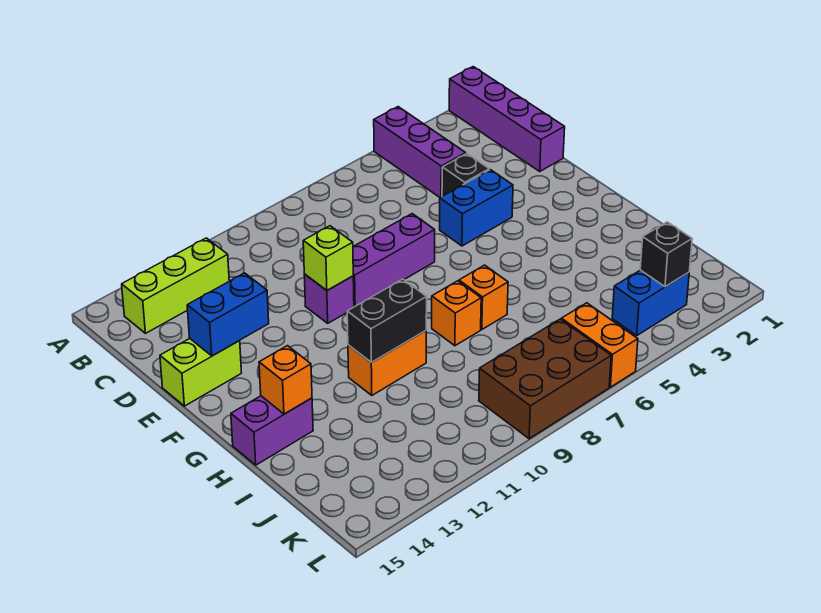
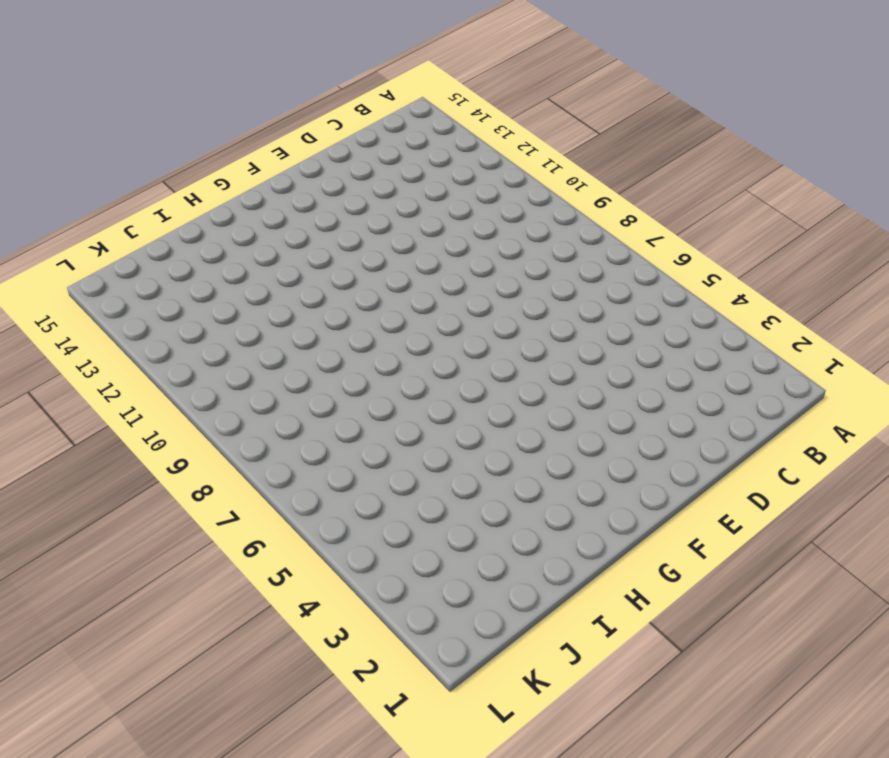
none -> purple 1x4 brick [449,67,565,171]
none -> purple 1x3 brick [374,107,466,198]
none -> lime 1x3 brick [122,238,229,333]

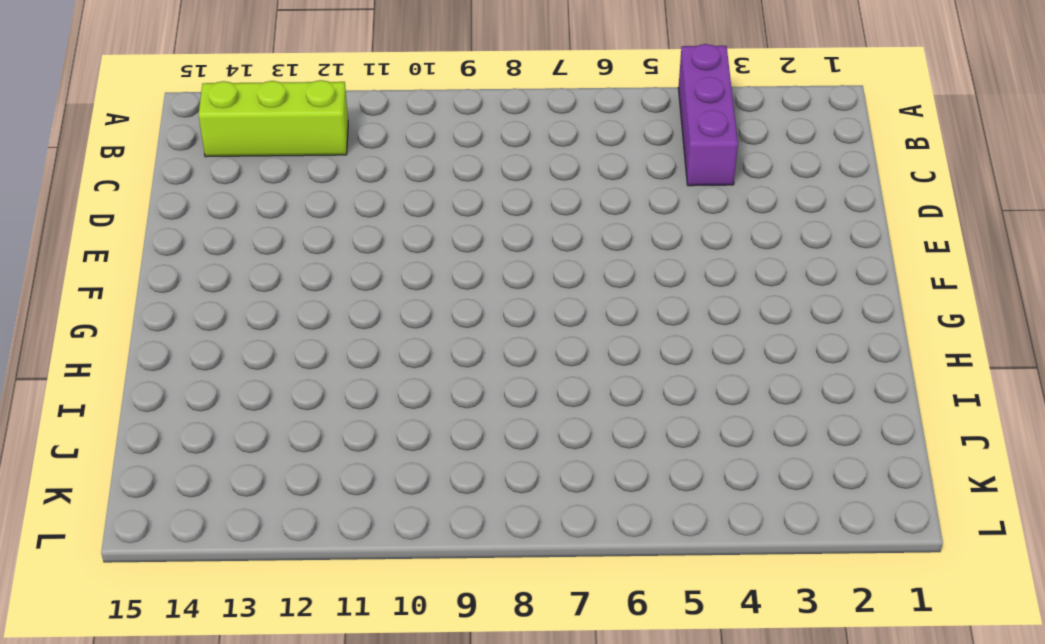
none -> purple 1x4 brick [449,67,565,171]
none -> black 1x1 brick [442,154,489,196]
none -> blue 1x2 brick [440,170,513,246]

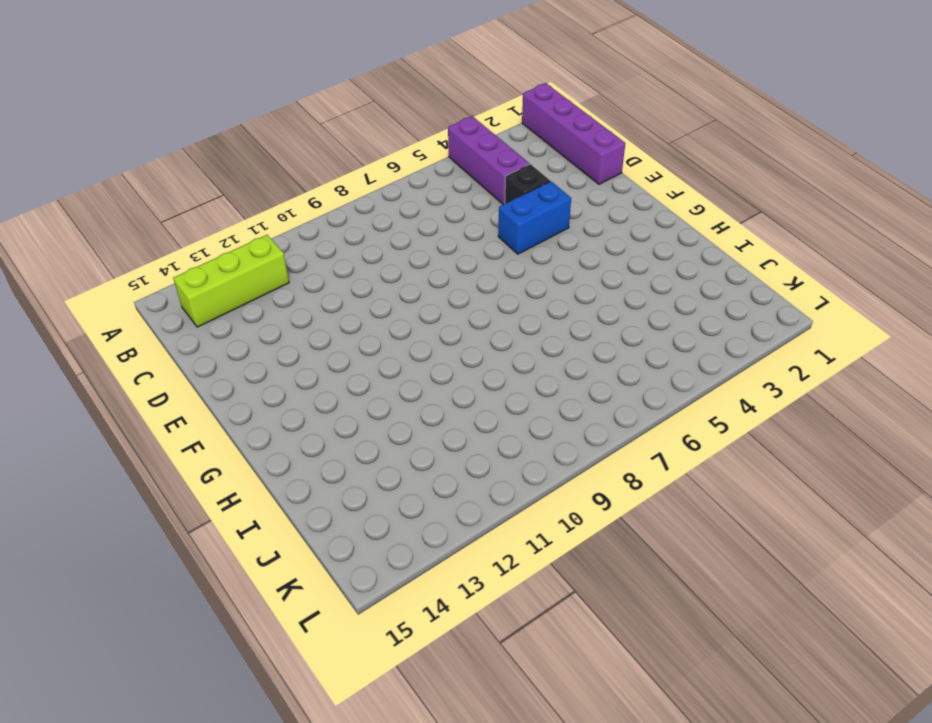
none -> purple 1x3 brick [353,214,435,307]
none -> purple 1x1 brick [304,274,354,323]
none -> lime 1x2 brick [160,339,241,406]

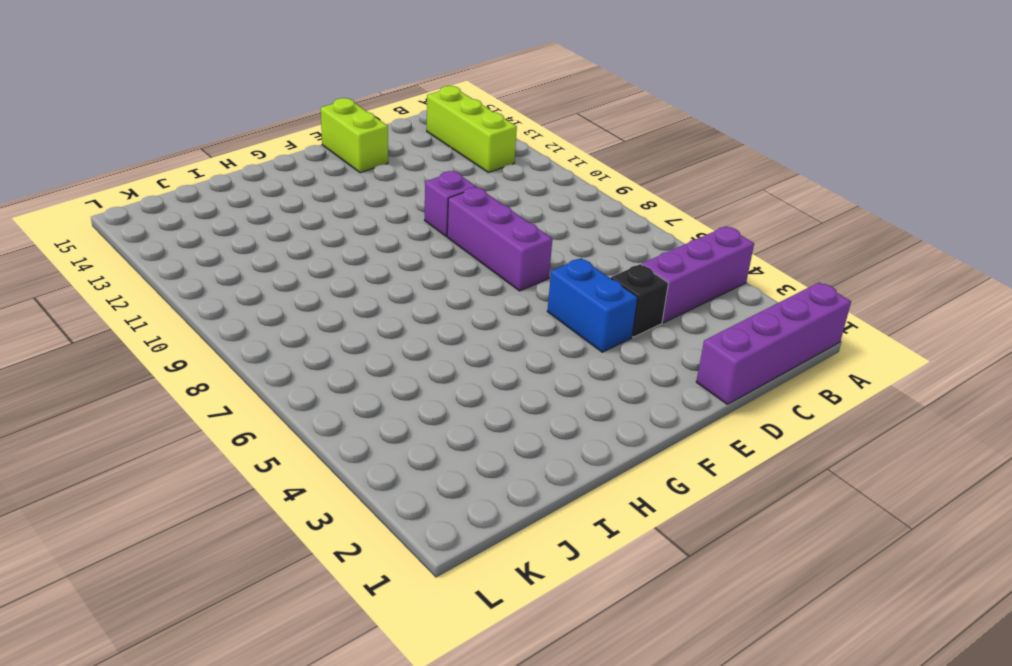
none -> orange 1x1 brick [459,265,508,329]
none -> orange 1x1 brick [432,281,481,346]
none -> orange 1x2 brick [348,331,426,395]

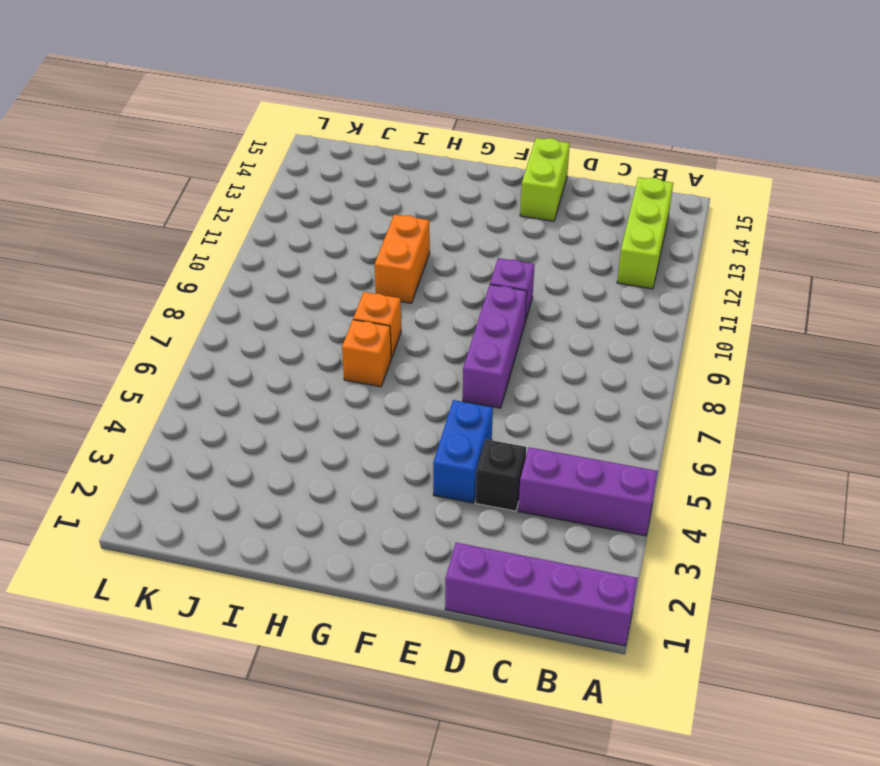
none -> purple 1x2 brick [231,396,313,465]
none -> blue 1x2 brick [612,270,689,335]
none -> orange 1x2 brick [561,303,638,387]

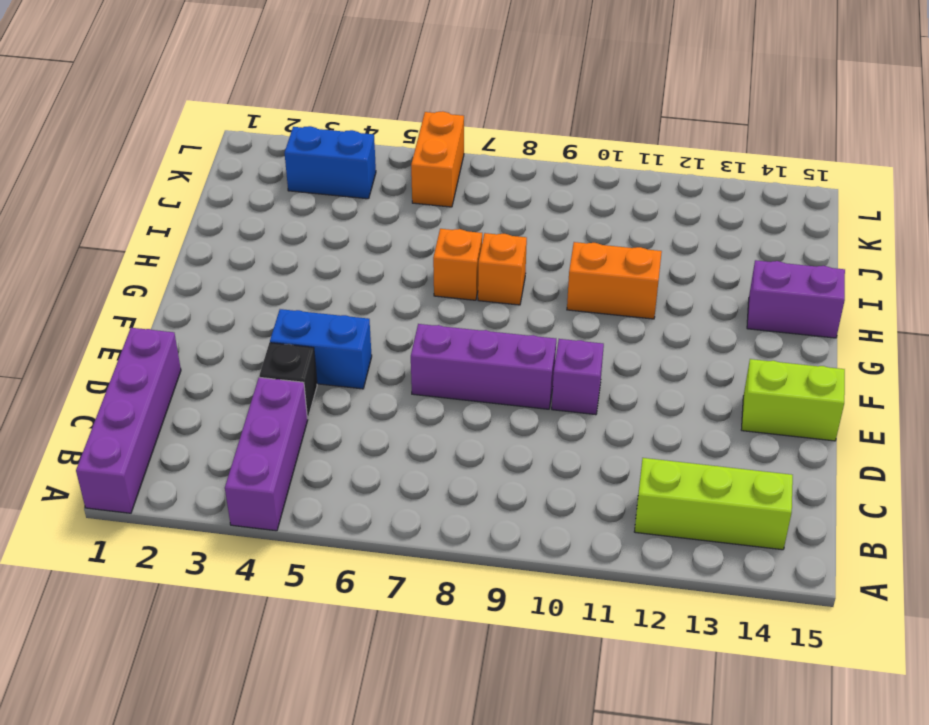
none -> brown 2x3 brick [479,319,611,439]
none -> lime 1x1 brick [303,226,353,290]
none -> blue 1x2 brick [187,273,269,356]

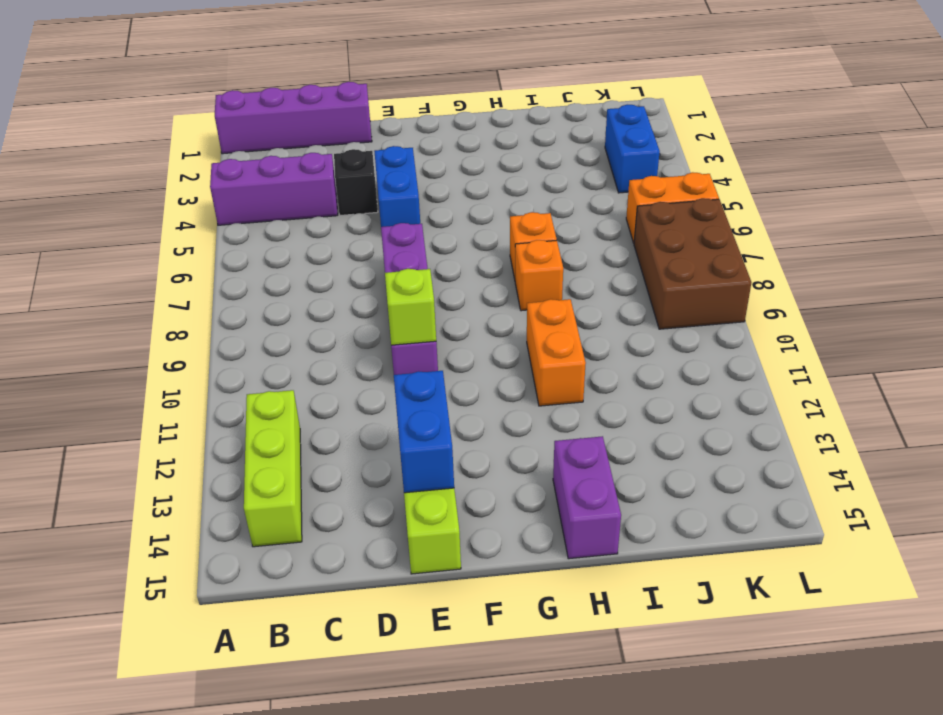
none -> black 1x2 brick [347,279,427,362]
none -> orange 1x1 brick [259,346,312,414]
none -> black 1x1 brick [640,222,692,287]

